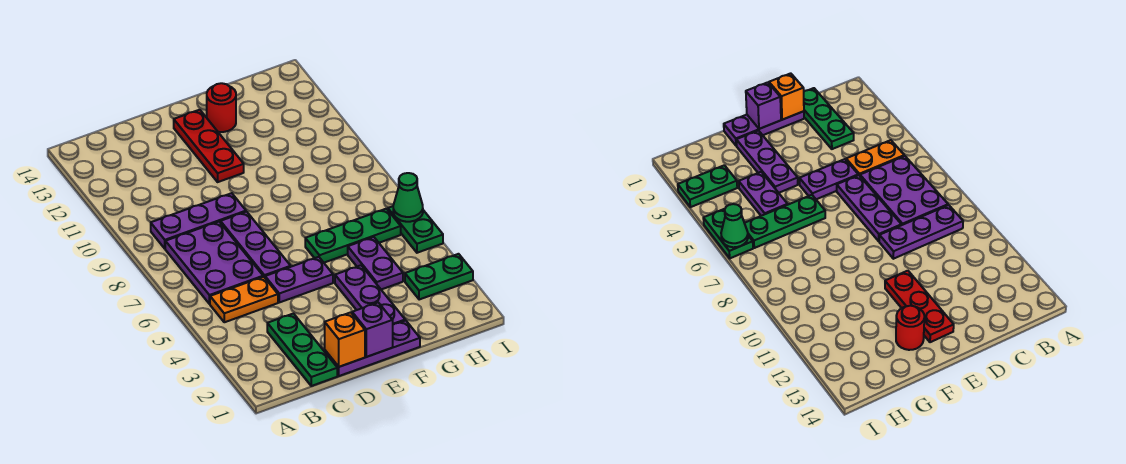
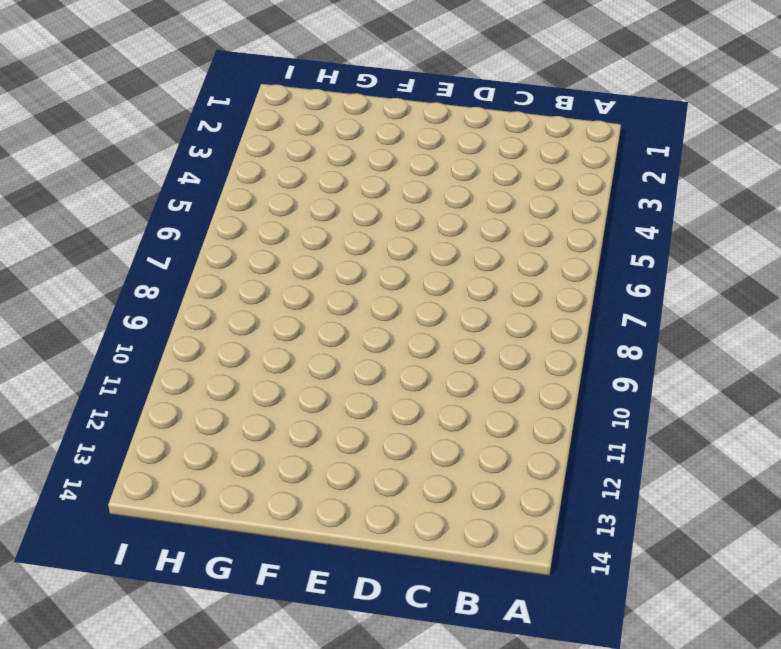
none -> orange 1x2 plate [210,277,278,322]
none -> purple 2x3 plate [165,222,263,304]
none -> purple 1x3 plate [151,193,246,249]

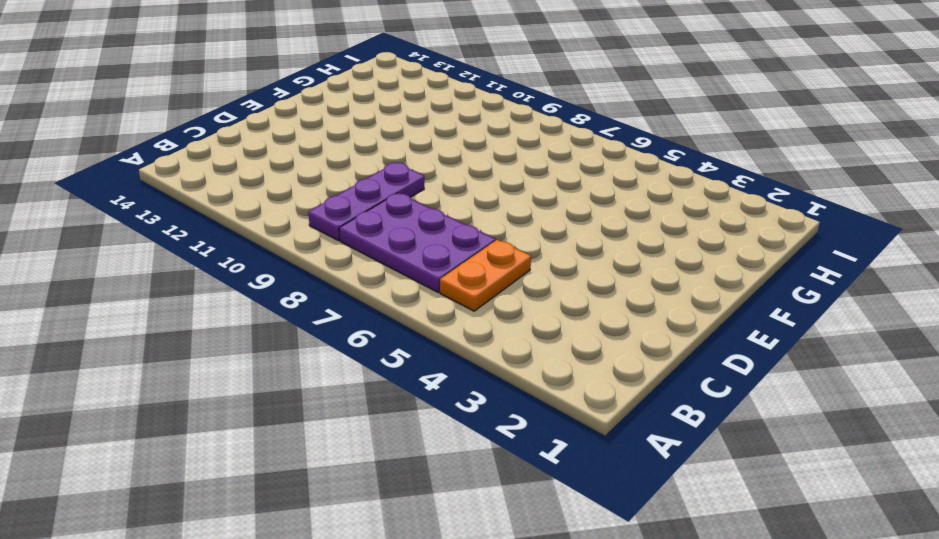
none -> green 1x3 plate [267,314,337,386]
none -> purple 1x3 plate [325,320,420,376]
none -> purple 1x2 plate [265,257,333,302]

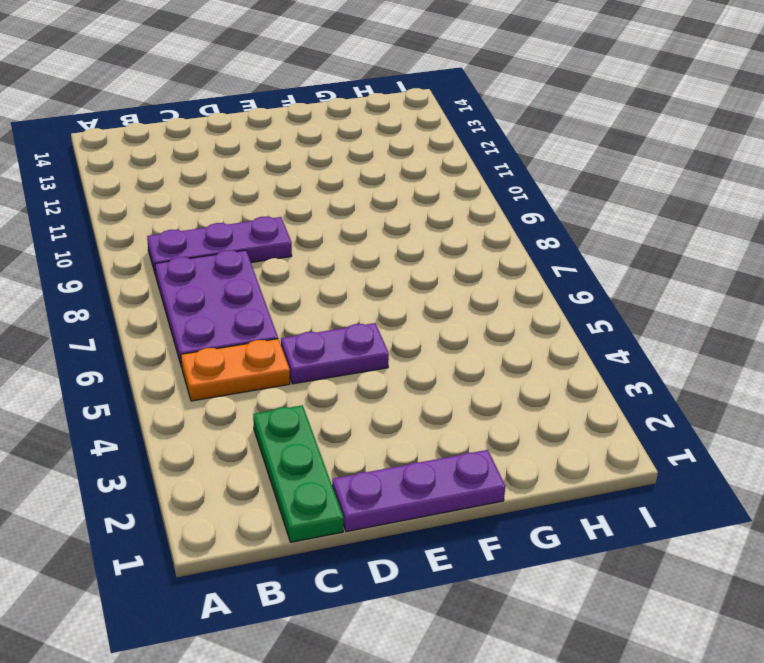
none -> purple 1x3 plate [221,212,291,277]
none -> red 1x3 plate [174,110,244,182]
none -> purple 1x3 plate [335,265,405,325]

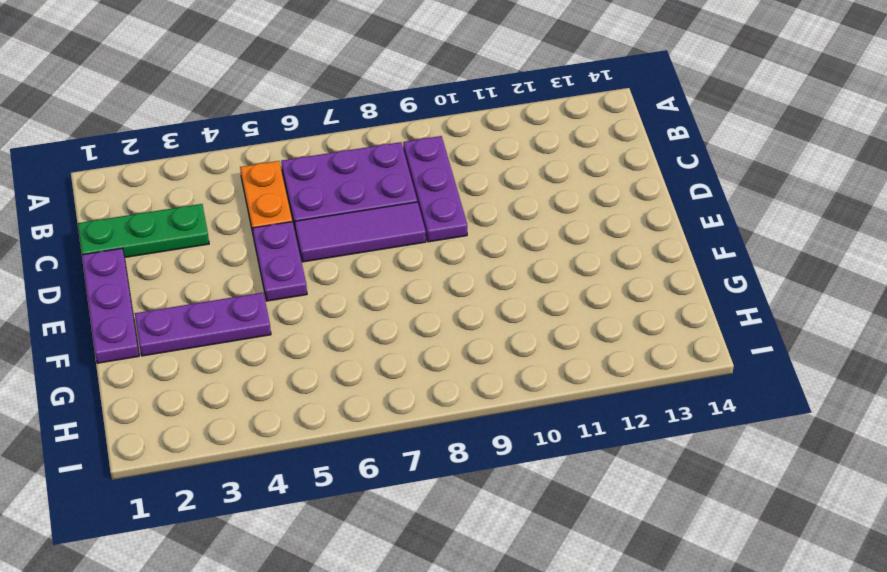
purple 1x3 tile [295,202,426,262] -> purple 1x3 plate [221,212,291,277]
none -> red 1x3 plate [174,110,244,182]
none -> green 1x3 plate [305,209,401,263]
none -> red 1x1 round brick [207,83,236,132]

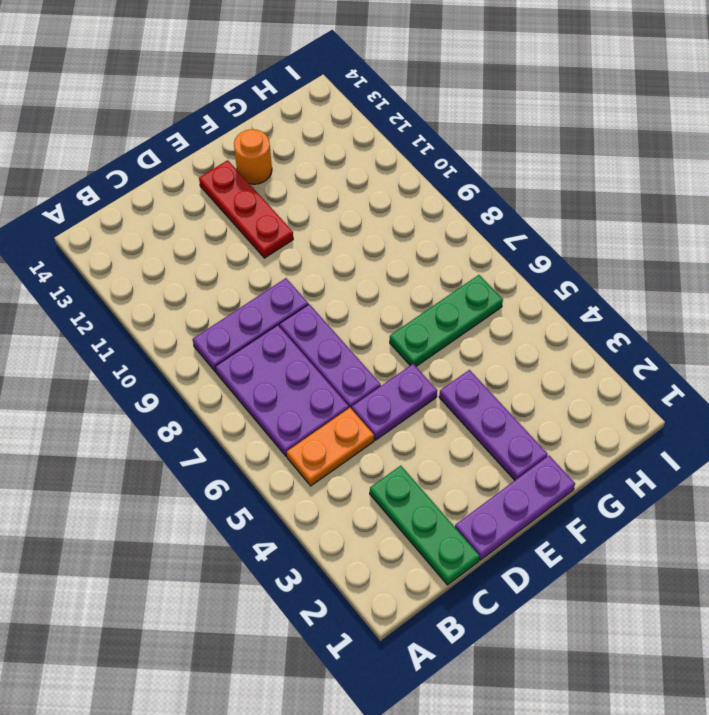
orange 1x1 round brick [234,129,272,184] -> red 1x1 round brick [207,83,236,132]
none -> purple 1x2 plate [348,237,403,290]
none -> green 1x2 plate [405,254,473,300]
none -> green 1x2 plate [388,206,443,253]

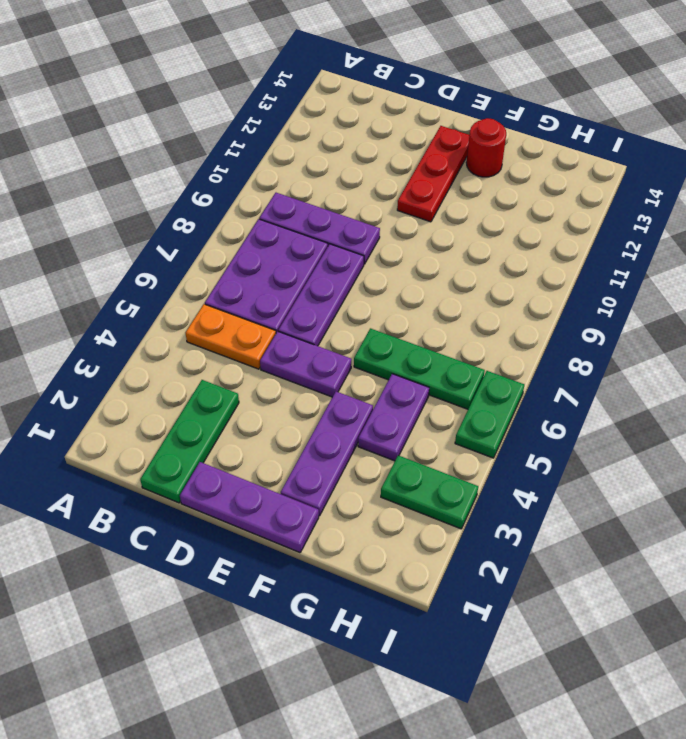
none -> orange 1x1 brick [325,312,365,367]
none -> purple 1x1 brick [352,303,393,357]
none -> green 1x1 cone [393,173,423,222]

